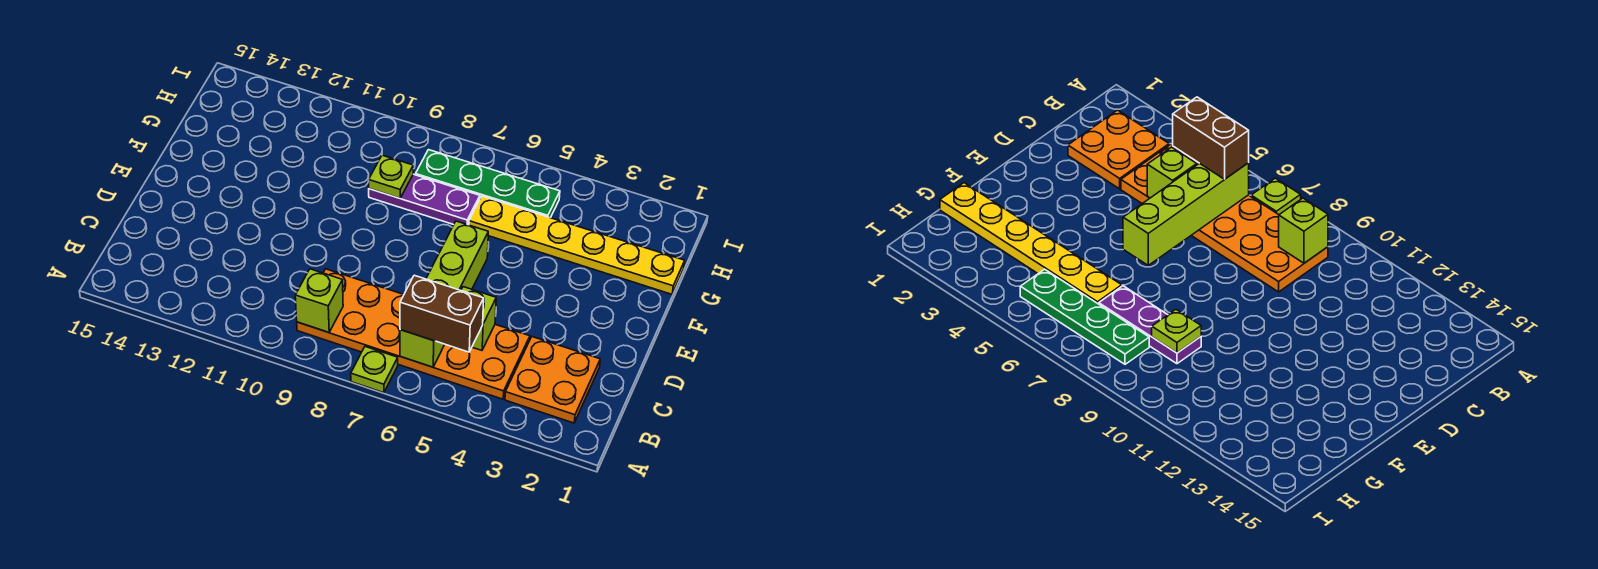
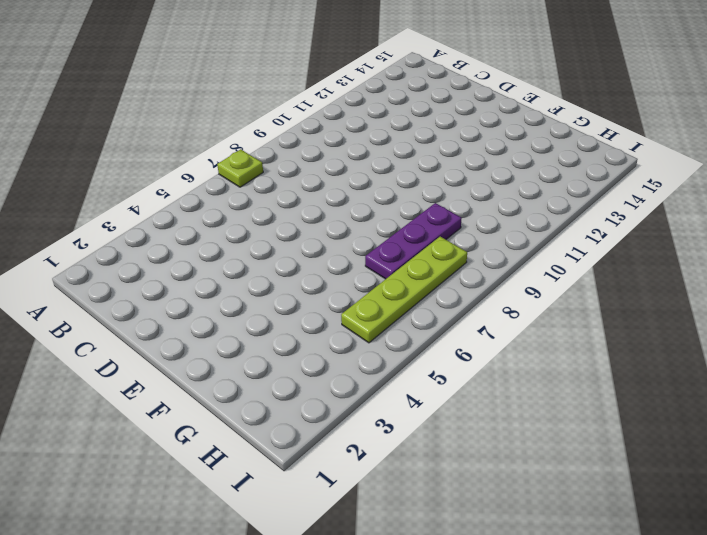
lime 1x4 plate [341,237,467,343] -> green 1x4 plate [416,150,560,218]
none -> orange 2x2 plate [505,337,600,423]
none -> orange 2x6 plate [297,269,530,399]

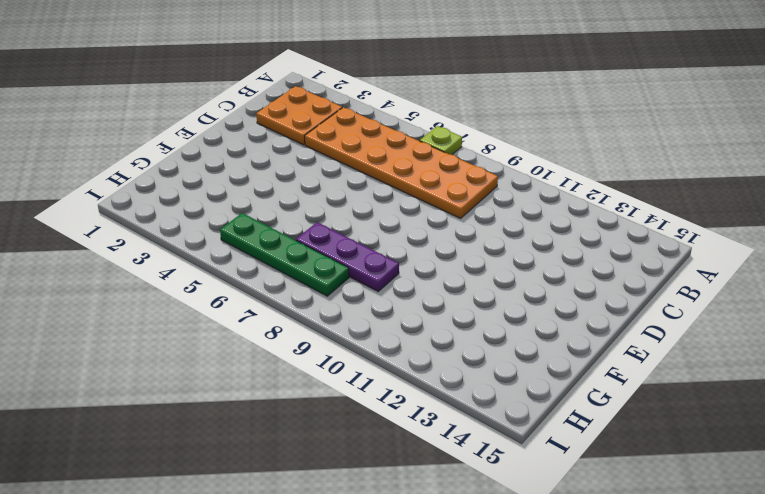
none -> yellow 1x6 plate [469,196,685,294]
none -> lime 1x4 brick [400,221,488,367]

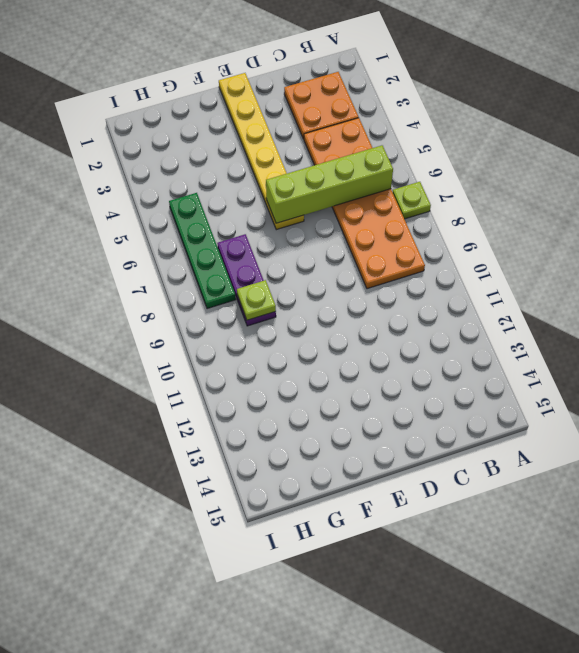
yellow 1x6 plate [219,73,304,230] -> yellow 1x6 plate moved to [469,196,685,294]
none -> lime 1x1 brick [295,269,343,333]
none -> lime 1x1 brick [461,287,496,350]

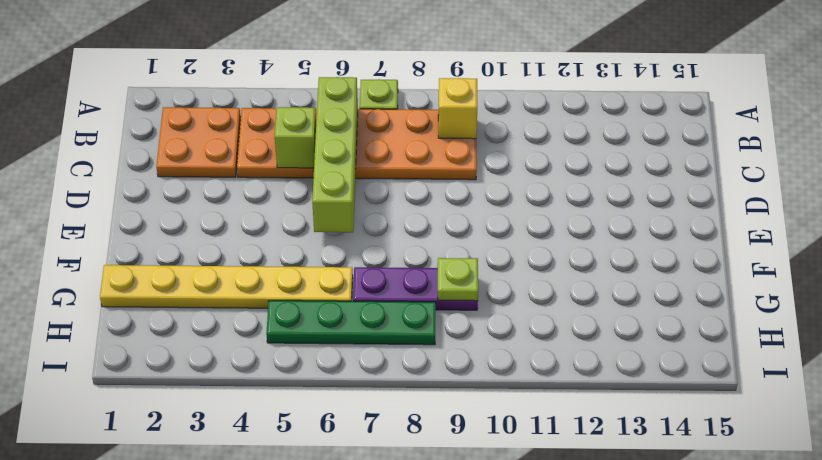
yellow 1x1 brick [438,78,477,139] -> lime 1x1 brick [295,269,343,333]
none -> brown 1x2 brick [400,275,484,352]

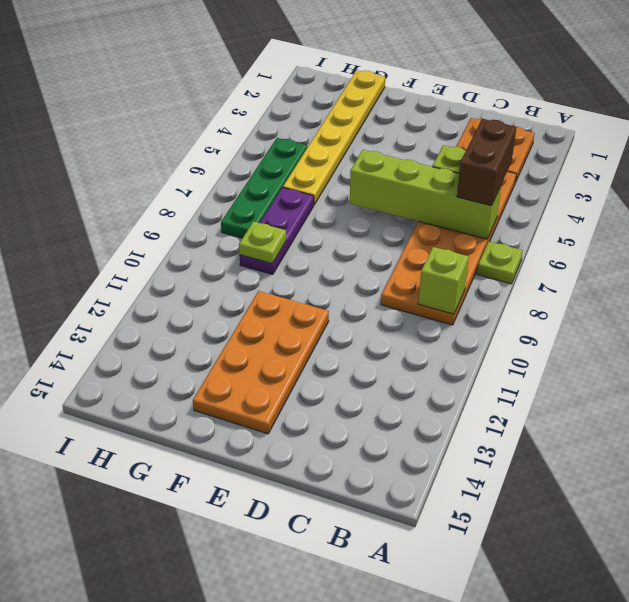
orange 2x4 plate [193,291,329,434] -> none

